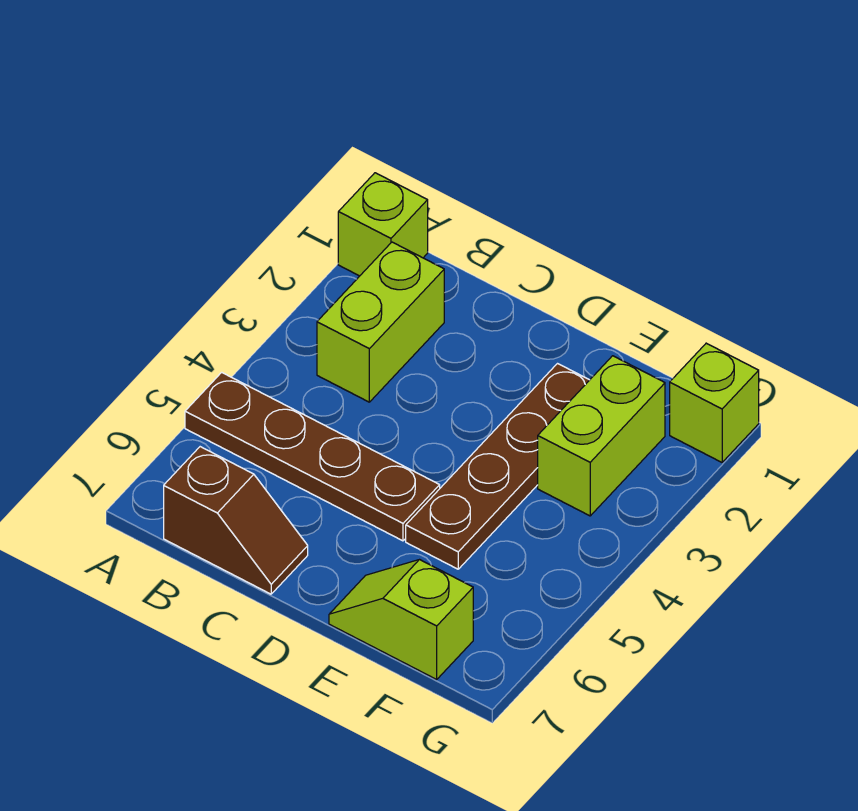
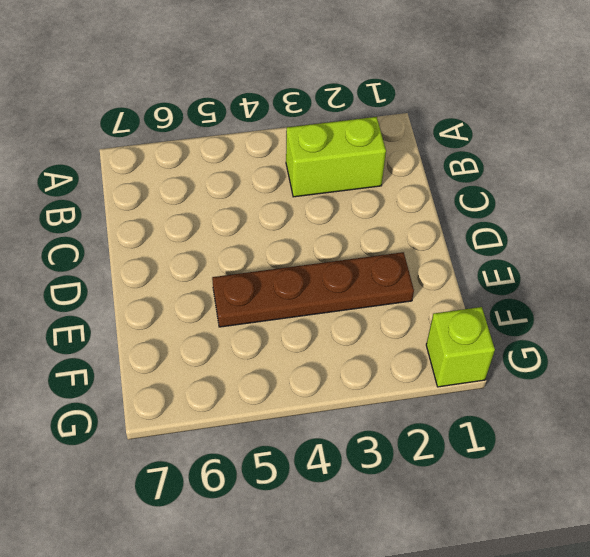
none -> lime 1x1 brick [338,173,428,276]
none -> brown 1x4 plate [185,372,440,541]

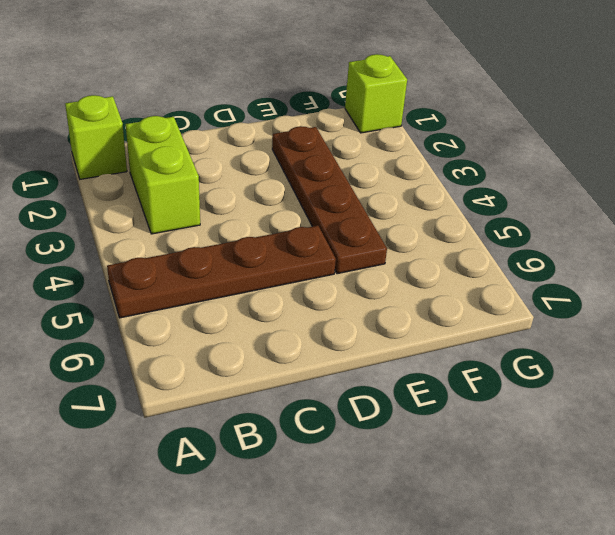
none -> brown 1x2 slope [164,447,308,594]
none -> lime 1x2 slope [329,560,473,679]

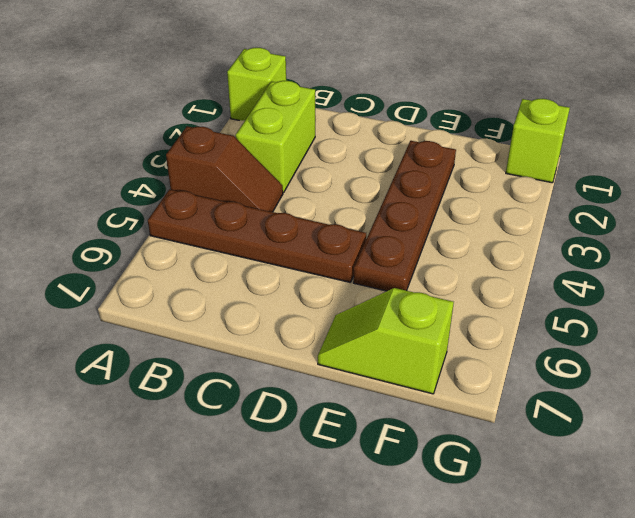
brown 1x2 slope [166,126,283,212] -> brown 1x2 slope moved to [164,447,308,594]
none -> lime 1x2 brick [538,356,665,516]

